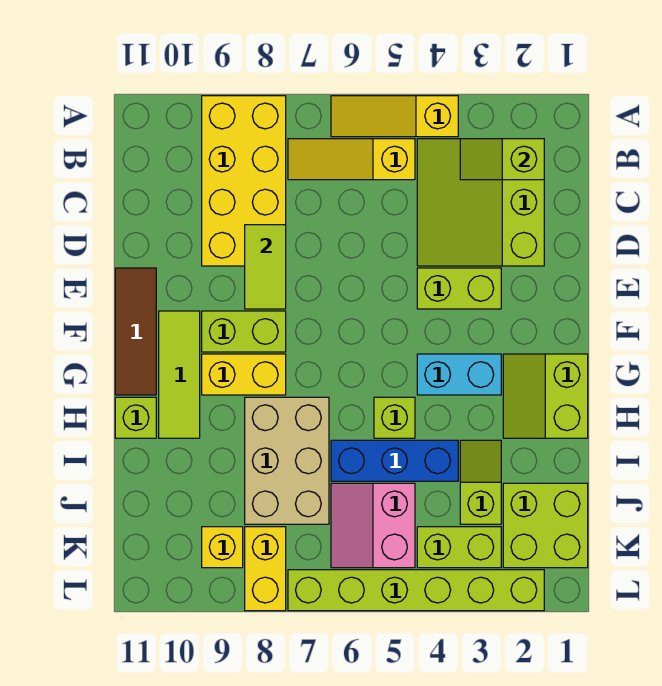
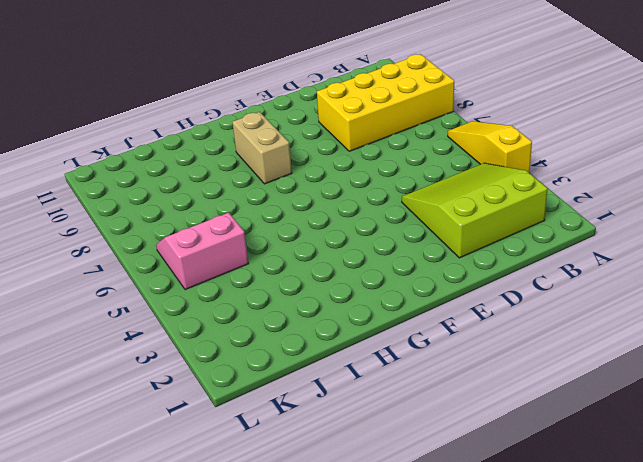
tan 1x2 brick [232,112,292,184] -> yellow 1x2 brick [202,354,286,395]
none -> yellow 1x3 slope [288,139,415,180]
none -> lime 1x2 brick [417,268,501,309]
none -> brown 1x3 tile [115,268,156,395]

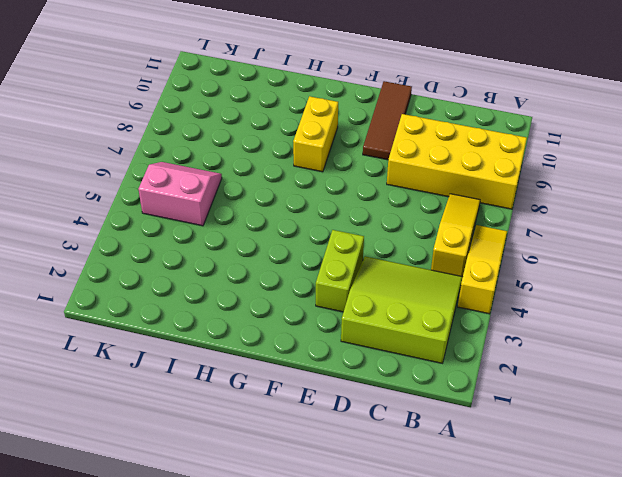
brown 1x3 tile [363,81,412,160] -> brown 1x3 tile turned to [115,268,156,395]
none -> lime 1x2 brick [202,311,286,352]
none -> lime 1x3 tile [159,311,200,438]
none -> lime 2x2 slope [503,354,588,438]

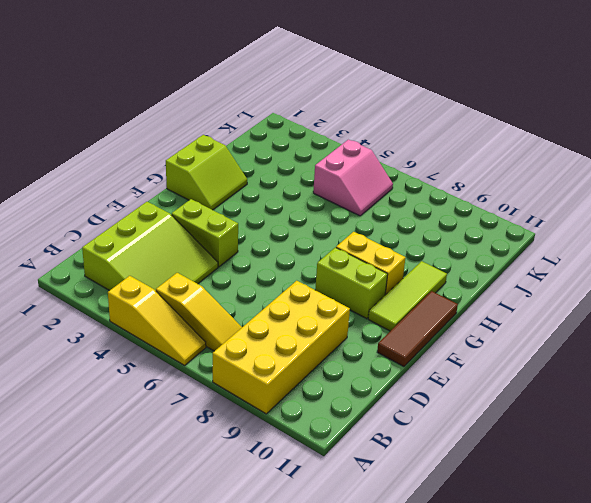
none -> cyan 1x2 brick [417,354,501,395]
none -> lime 1x1 brick [374,397,415,438]
none -> tan 2x3 brick [245,397,329,524]

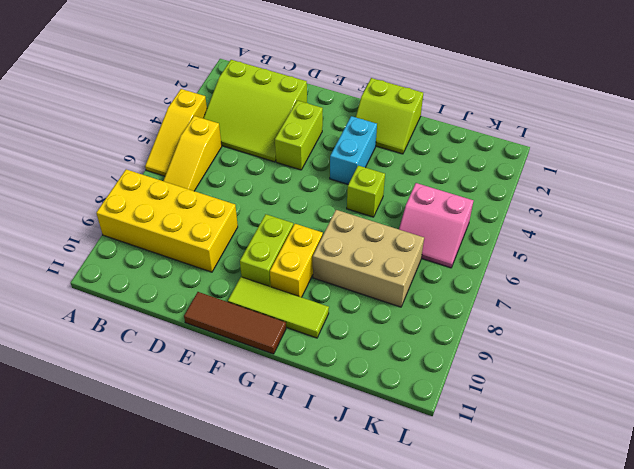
none -> lime 1x1 brick [115,397,156,438]
none -> lime 1x2 slope [460,440,501,524]
none -> blue 1x3 brick [331,440,458,481]

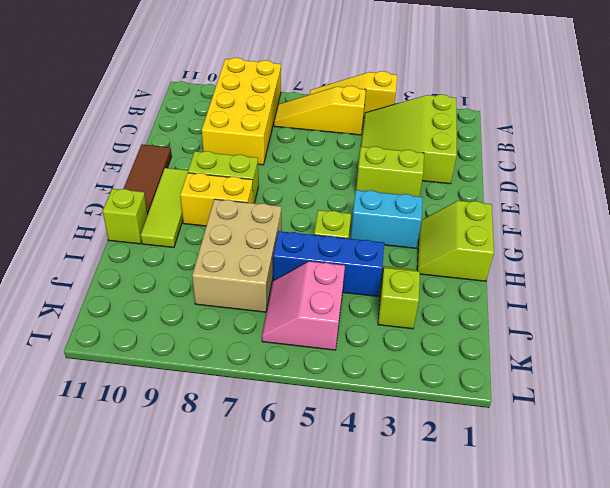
none -> lime 2x2 brick [503,483,588,568]
none -> lime 1x2 brick [417,527,501,568]
none -> yellow 1x2 brick [245,527,286,611]

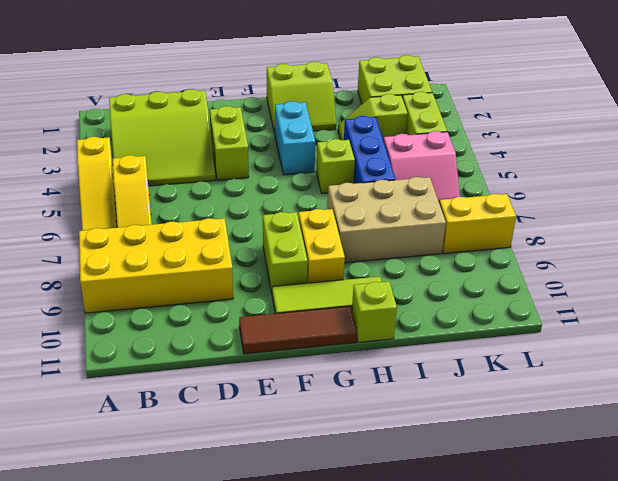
none -> yellow 1x1 brick [202,527,243,568]
none -> lime 1x6 brick [288,570,544,611]
none -> lime 1x2 slope [460,139,544,180]

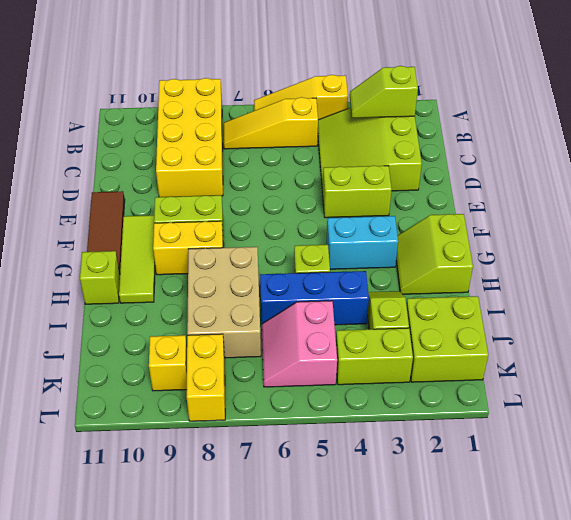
none -> lime 1x6 brick [288,570,544,611]
none -> lime 1x2 tile [245,225,286,309]

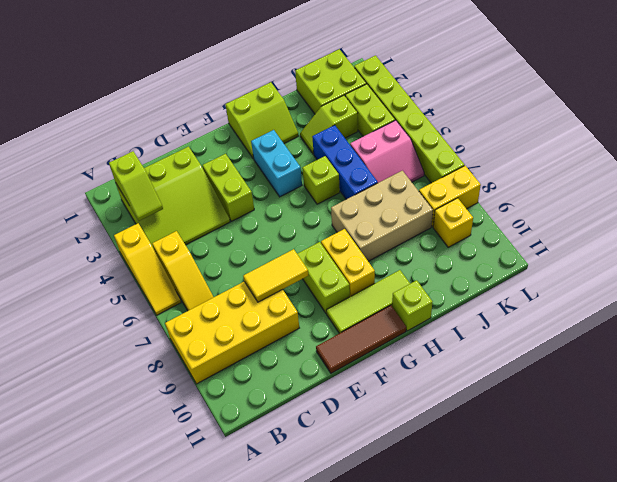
yellow 1x2 tile [243,249,308,302] -> lime 1x2 tile [245,225,286,309]

